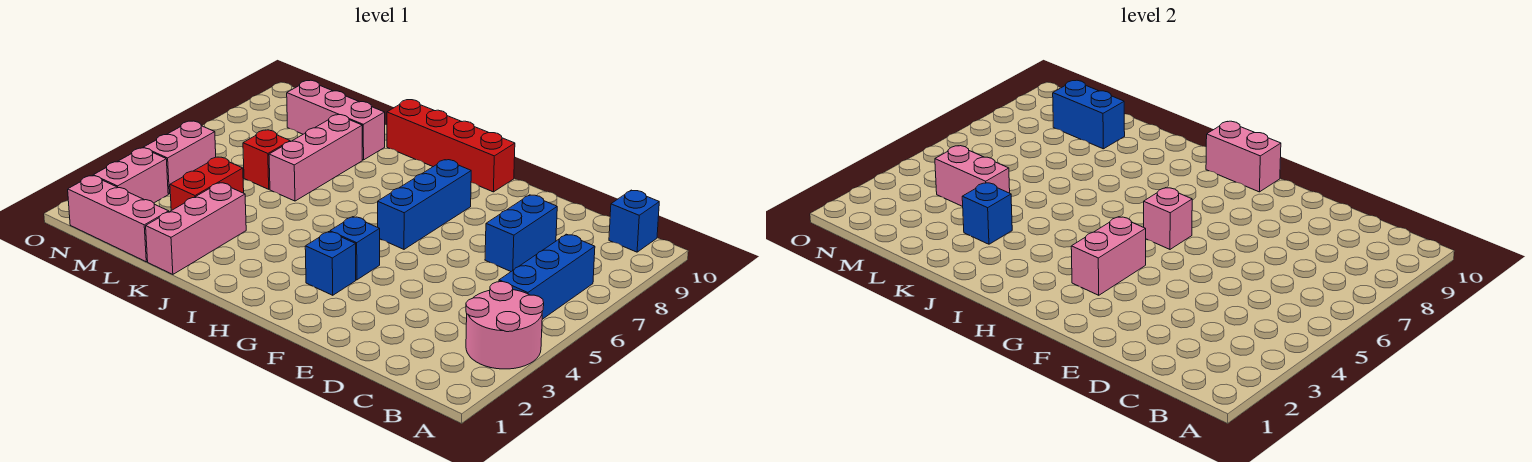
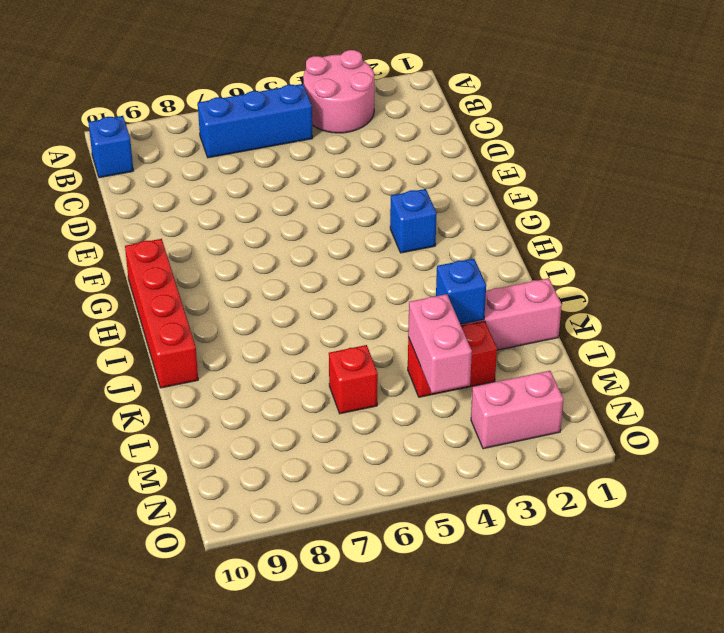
none -> blue 1x2 brick [485,195,557,271]
none -> blue 1x1 brick [330,217,380,280]
none -> blue 1x3 brick [378,160,471,249]

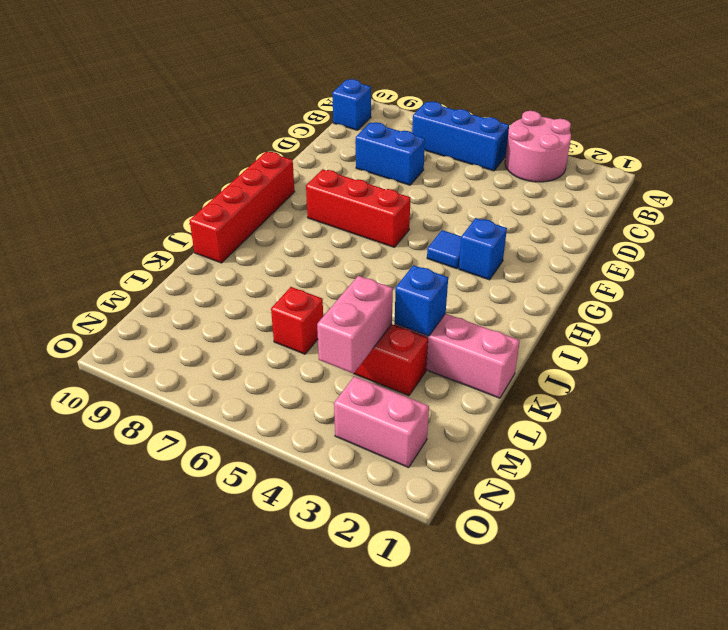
blue 1x1 tile [427,230,461,269] -> blue 1x1 brick [330,217,380,280]
red 1x3 brick [306,169,410,247] -> blue 1x3 brick [378,160,471,249]
none -> pink 1x3 brick [269,115,362,201]
none -> pink 1x3 brick [287,80,385,160]
none -> pink 1x3 brick [68,176,169,262]

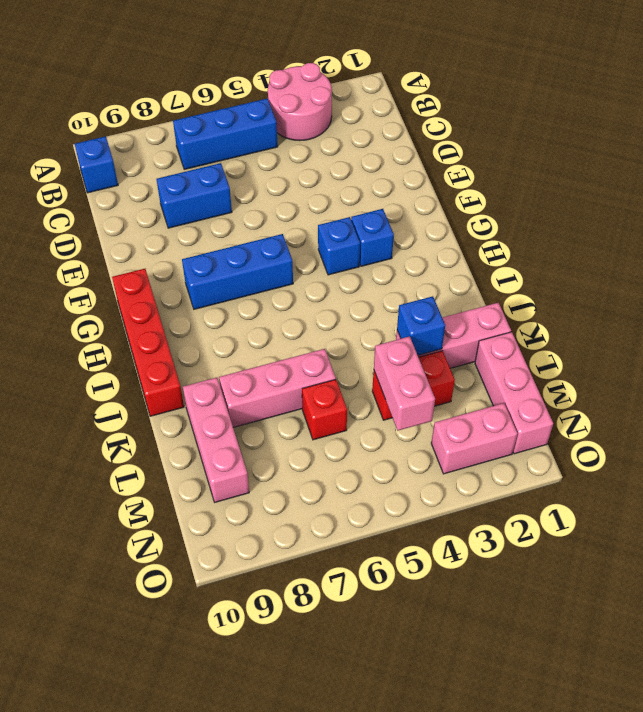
none -> pink 1x2 brick [143,121,216,194]
none -> pink 1x2 brick [1071,217,1146,295]
none -> pink 1x1 brick [1144,188,1192,249]

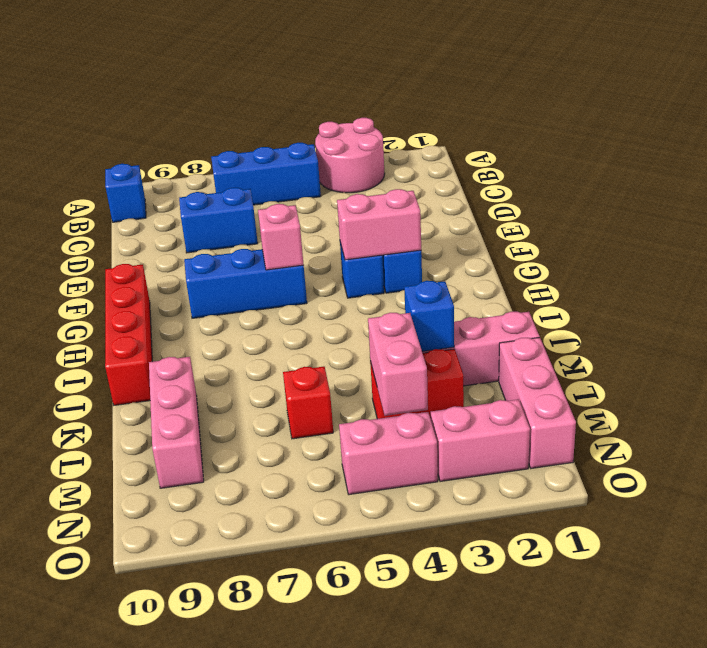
none -> pink 1x3 brick [269,115,362,201]
none -> pink 1x2 brick [1206,121,1281,192]
none -> blue 1x2 brick [1053,80,1125,149]

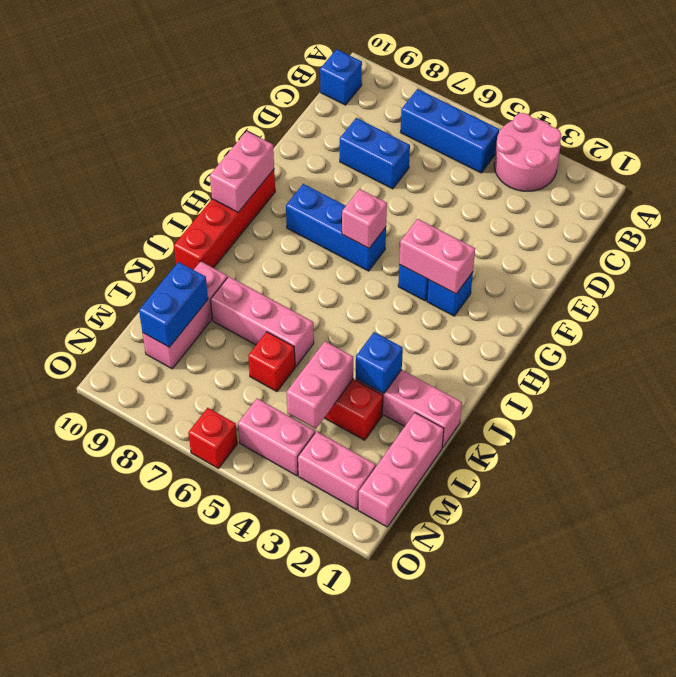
red 1x1 brick [188,408,237,469] -> none

